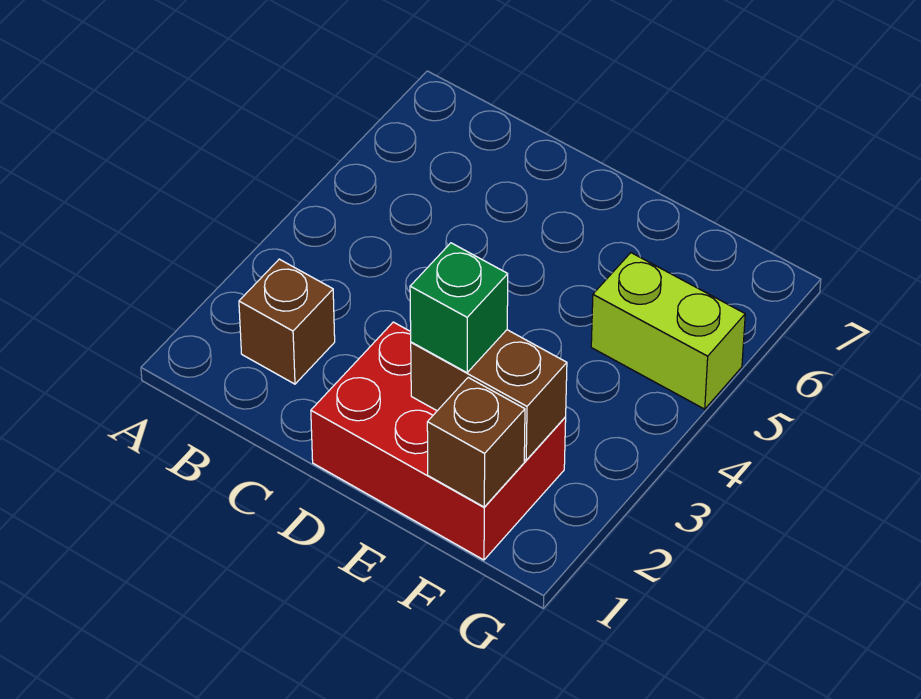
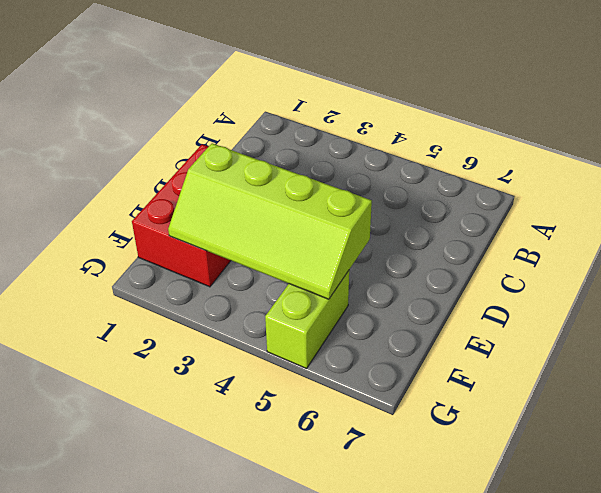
lime 2x4 slope [168,143,372,299] -> brown 1x2 brick [411,330,567,460]
none -> brown 1x1 brick [239,259,335,384]
none -> brown 1x1 brick [427,378,525,507]

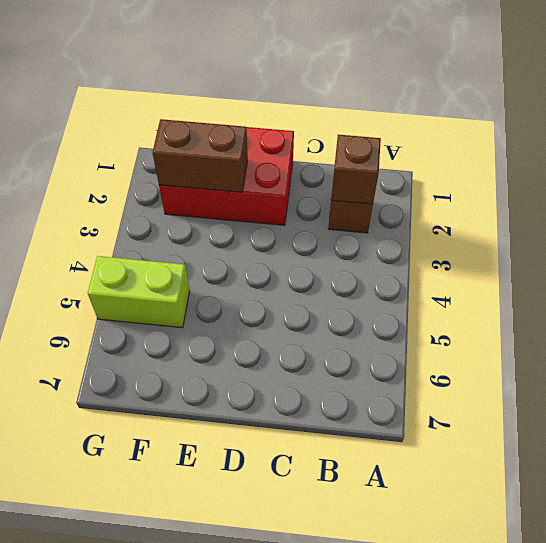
brown 1x1 brick [331,135,381,204] -> brown 1x1 brick moved to [427,378,525,507]
none -> green 1x1 brick [410,243,508,373]

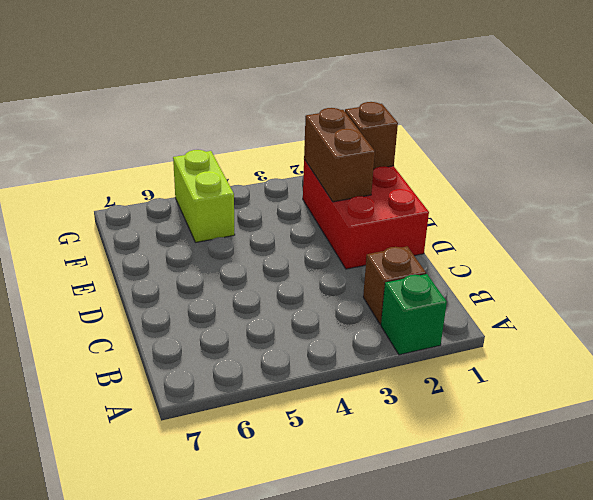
green 1x1 brick [381,274,447,355] -> green 1x1 brick moved to [410,243,508,373]

